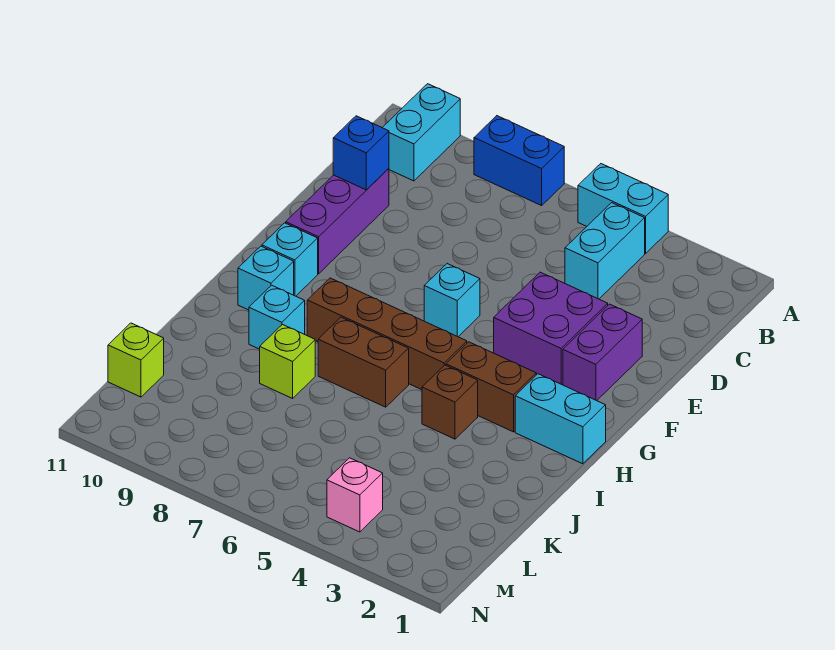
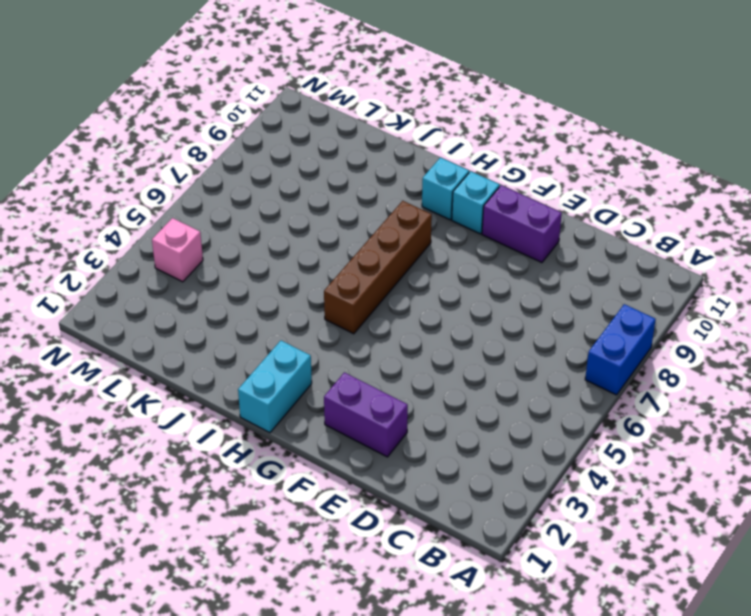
purple 1x2 brick [482,185,562,263] -> purple 1x3 brick [286,168,389,274]
none -> cyan 1x2 brick [578,164,668,253]
none -> cyan 1x2 brick [382,84,460,181]
none -> cyan 1x2 brick [565,203,645,299]

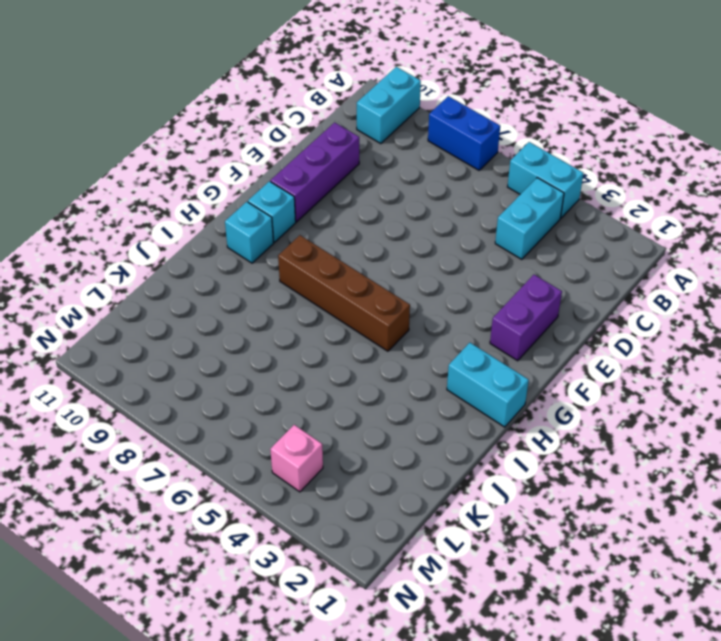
none -> purple 2x2 brick [494,272,608,384]
none -> cyan 1x1 brick [424,264,480,337]
none -> brown 1x2 brick [446,342,536,432]

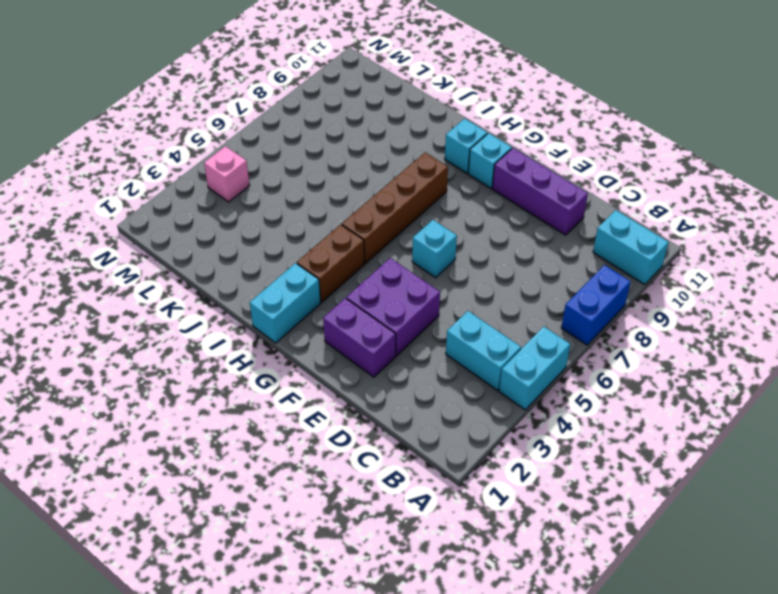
none -> brown 1x1 brick [422,365,478,439]
none -> brown 1x2 brick [318,317,409,407]
none -> cyan 1x1 brick [249,285,305,349]

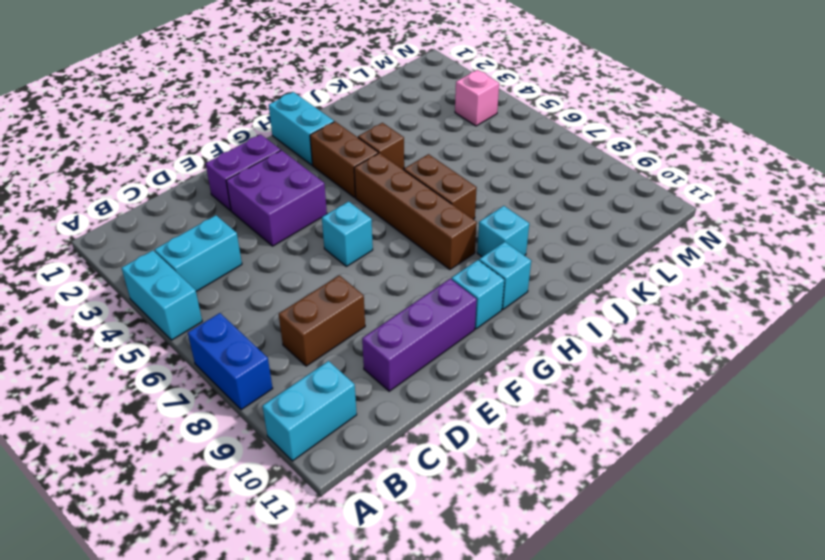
brown 1x2 brick [279,275,365,366] -> none
none -> lime 1x1 brick [260,325,315,398]
none -> lime 1x1 brick [108,323,164,397]
none -> blue 1x1 brick [333,116,389,190]

